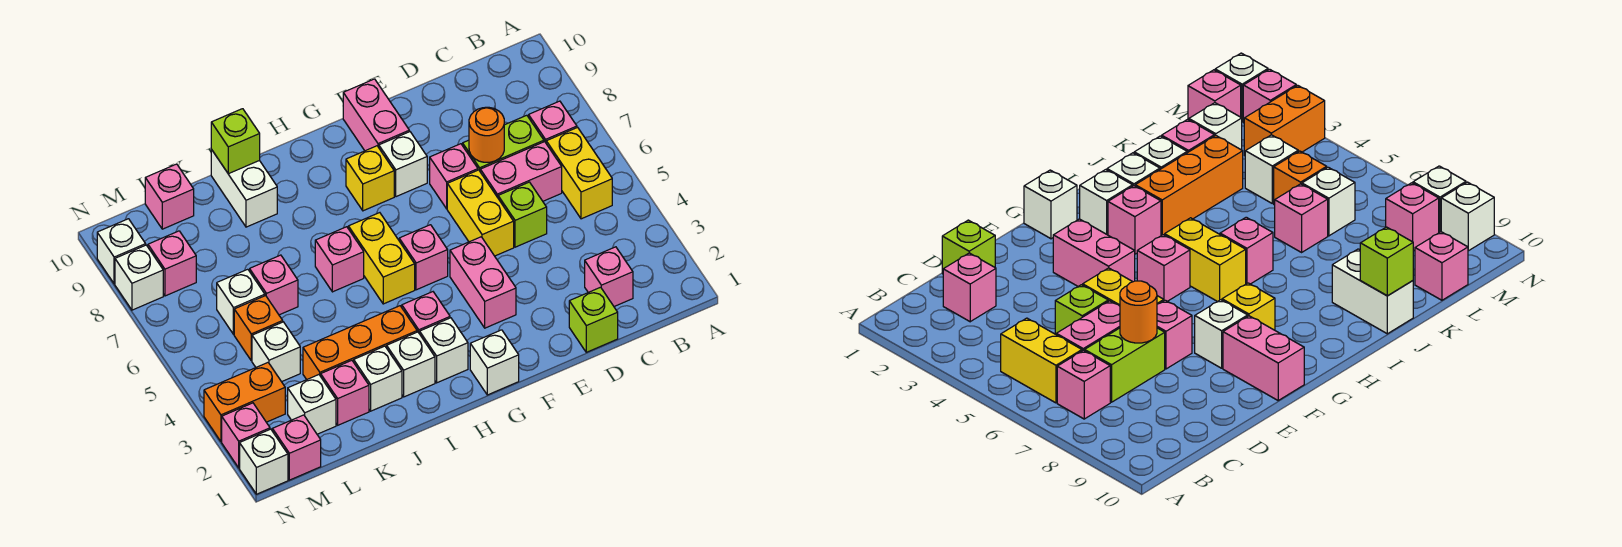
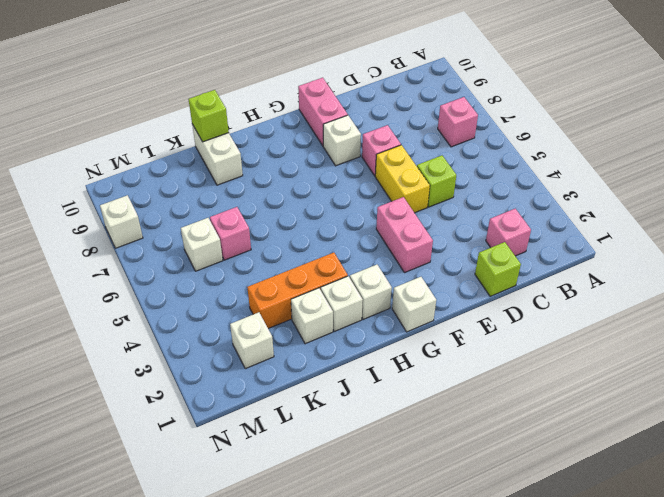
none -> yellow 1x2 brick [546,127,612,219]
none -> pink 1x2 brick [480,142,562,201]
none -> lime 1x2 brick [463,115,544,171]
none -> pink 1x1 brick [399,225,448,290]

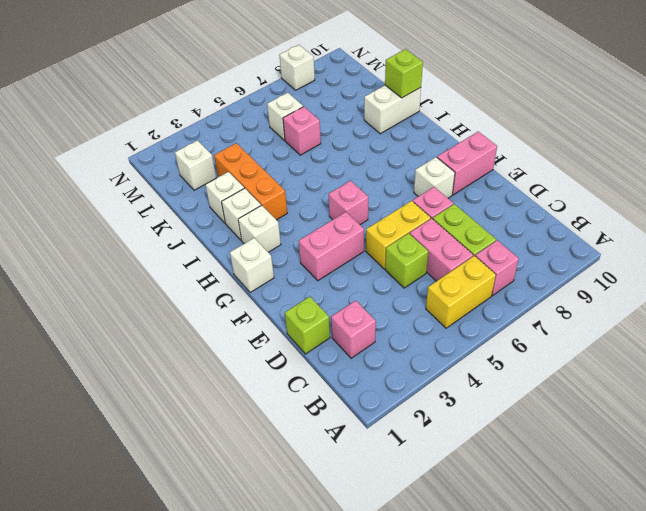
none -> yellow 1x1 brick [346,146,394,211]
none -> pink 1x1 brick [402,292,450,334]
none -> yellow 1x2 brick [348,213,415,304]
none -> pink 1x1 brick [315,227,364,292]

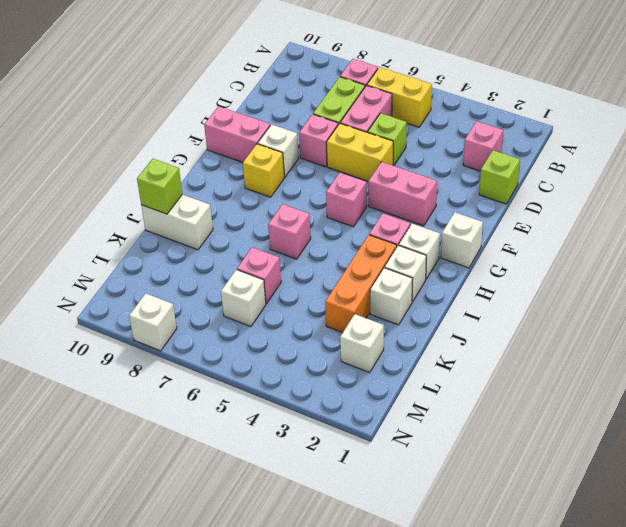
none -> yellow 1x2 brick [348,213,415,304]
none -> pink 1x1 brick [321,360,369,425]
none -> white 1x1 brick [252,322,300,382]
none -> orange 1x1 brick [234,296,283,361]

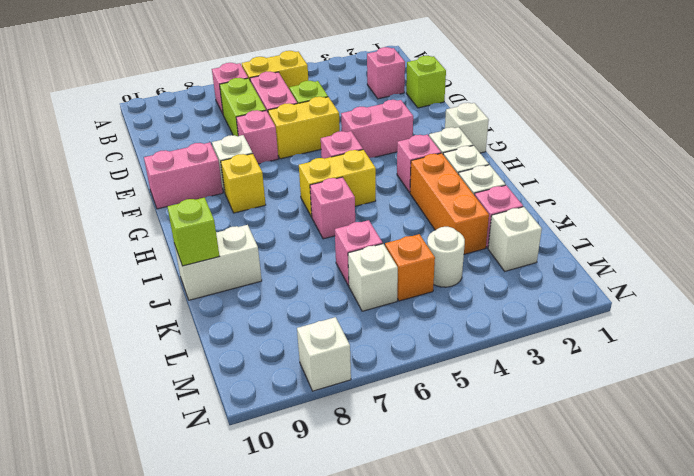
white 1x1 round brick [427,227,465,287] -> white 1x1 brick [252,322,300,382]
none -> pink 1x1 brick [145,164,194,229]
none -> pink 1x1 brick [272,415,321,480]
none -> orange 1x2 brick [204,363,285,442]
none -> pink 1x1 brick [148,231,196,296]

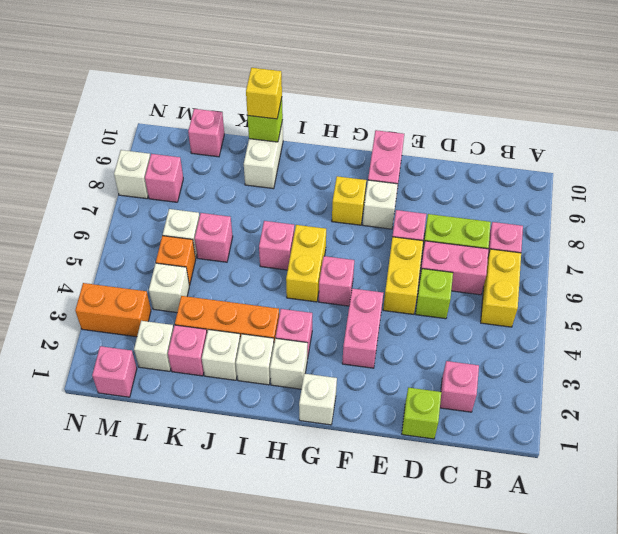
yellow 1x1 brick [246,68,282,119] -> none
none -> white 1x1 brick [240,429,288,494]
none -> pink 1x1 brick [222,403,270,468]
none -> white 1x1 brick [97,219,146,284]
none -> orange 1x1 round brick [469,107,504,162]

